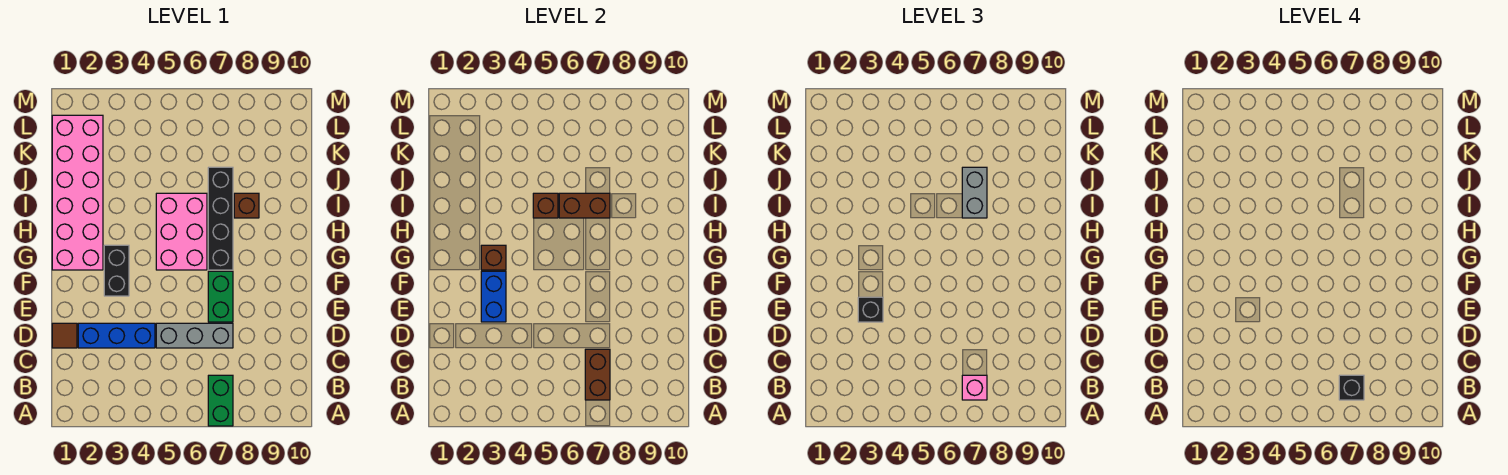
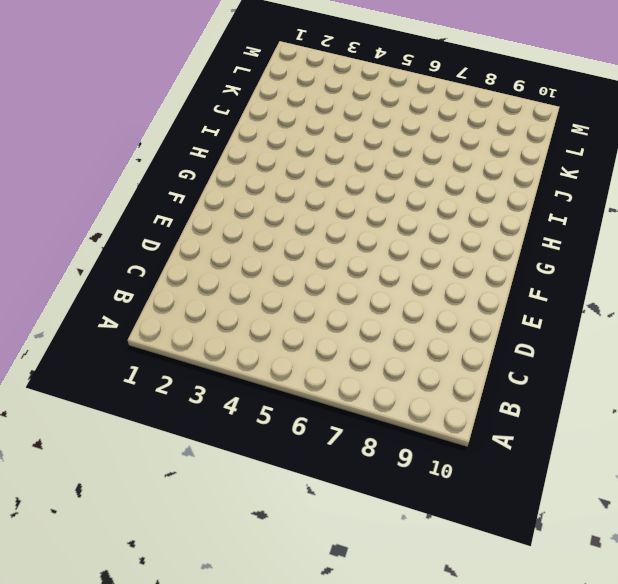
none -> green 1x2 brick [208,375,233,426]
none -> brown 1x1 tile [52,323,77,348]
none -> blue 1x3 brick [78,323,155,348]

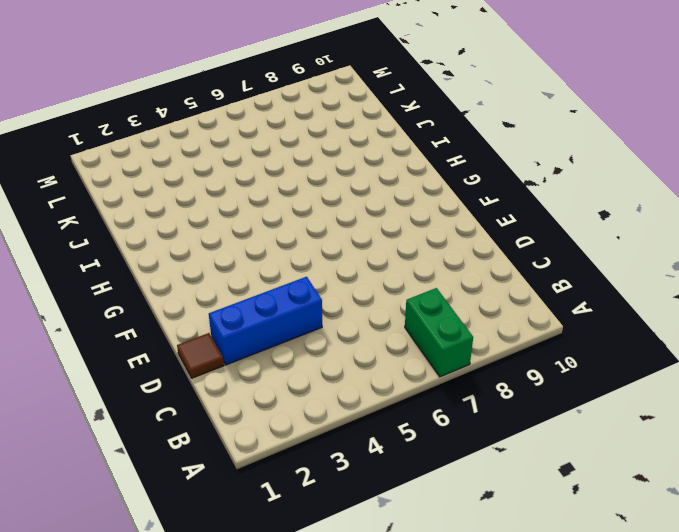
none -> grey 1x3 brick [156,323,233,348]
none -> green 1x2 brick [208,271,233,322]
none -> black 1x2 brick [104,245,129,296]

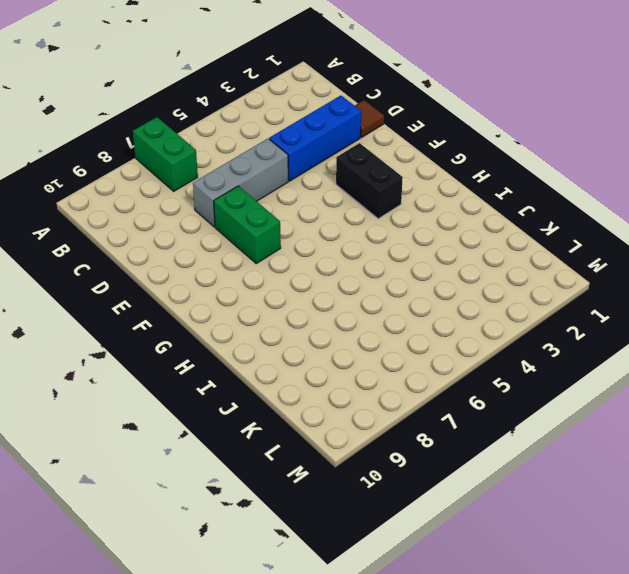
none -> pink 2x6 brick [52,115,103,270]
none -> pink 2x3 brick [156,193,207,270]
none -> black 1x4 brick [208,167,233,270]

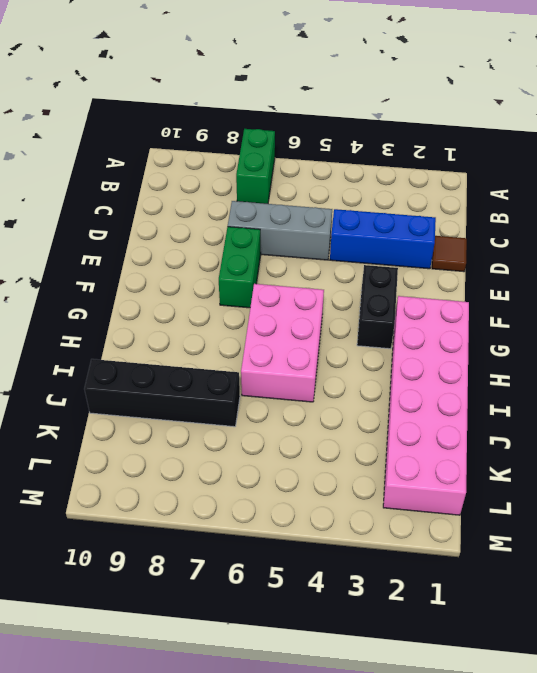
black 1x4 brick [84,359,240,427] -> black 1x4 brick turned to [208,167,233,270]
none -> brown 1x1 brick [234,193,259,218]
none -> brown 1x2 brick [585,349,610,400]
none -> blue 1x2 brick [481,271,506,322]

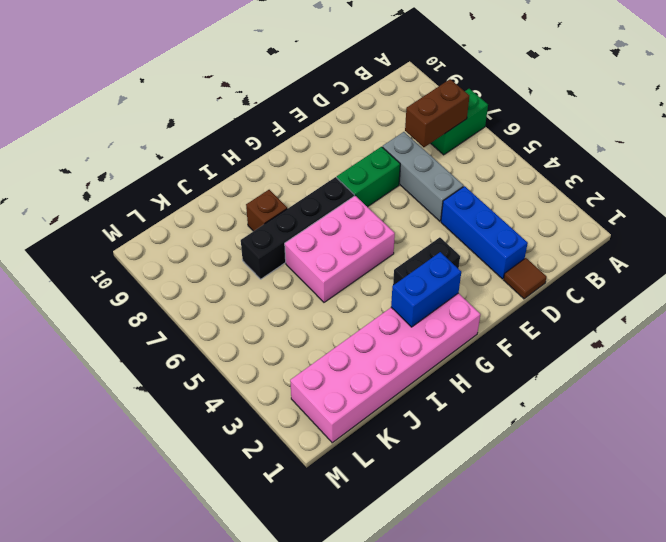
blue 1x2 brick [391,252,461,327] -> blue 1x2 brick moved to [481,271,506,322]
none -> brown 1x1 brick [481,245,506,270]
none -> brown 1x1 brick [533,193,558,218]
none -> brown 1x2 brick [559,193,610,218]

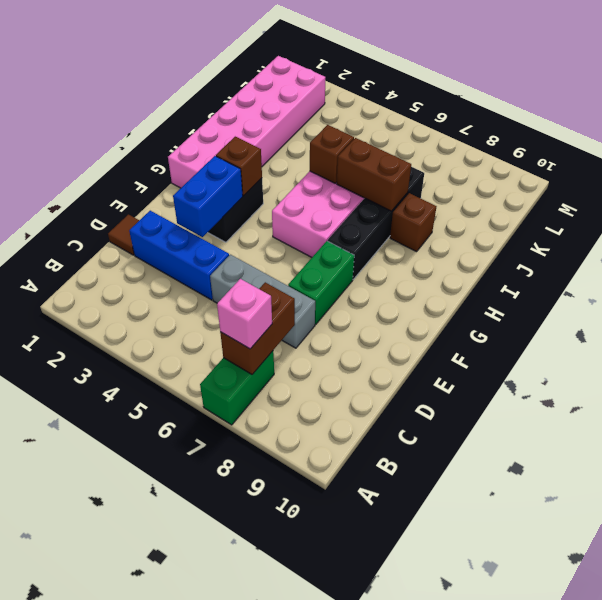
none -> black 1x1 brick [858,297,883,322]
none -> grey 1x2 brick [962,167,987,218]
none -> black 1x1 brick [1339,375,1364,400]

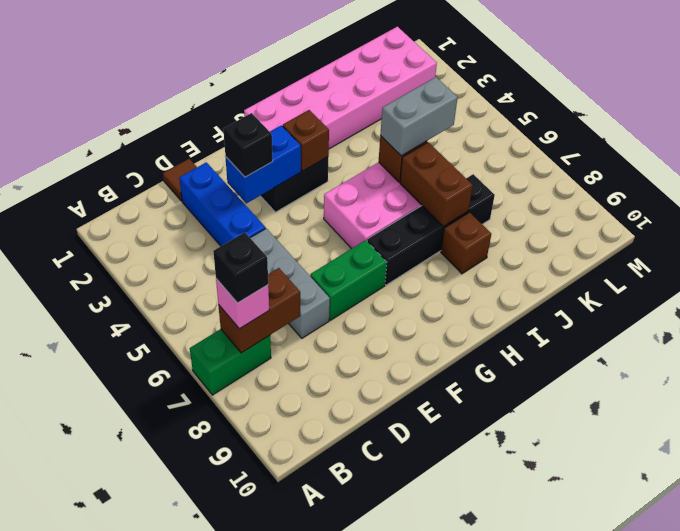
grey 1x2 brick [380,77,458,156] -> grey 1x2 brick moved to [962,167,987,218]

